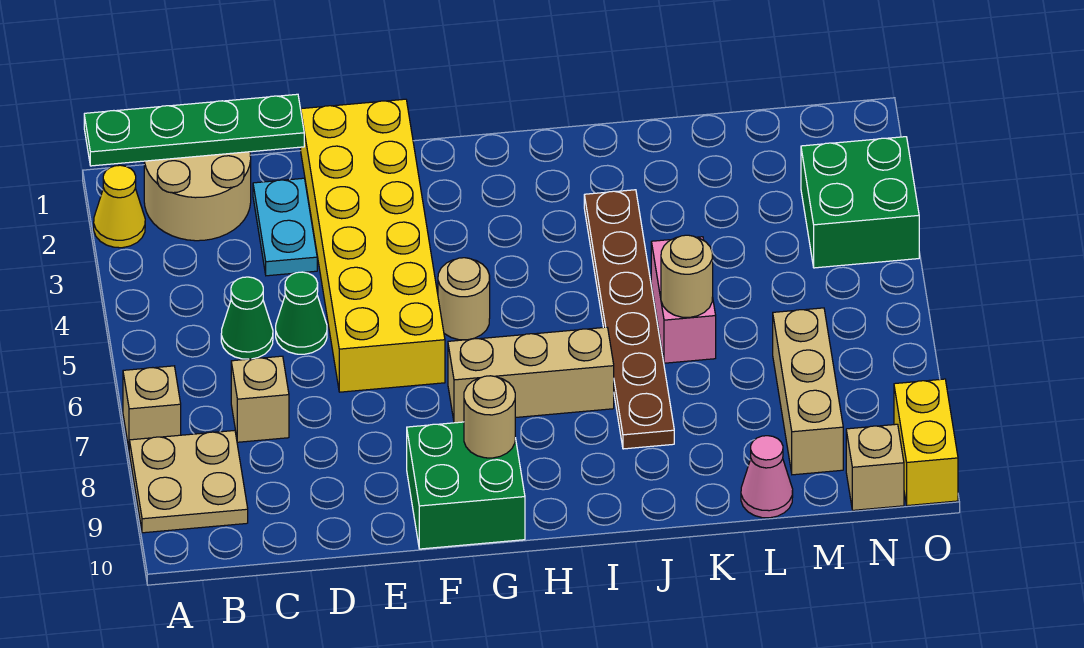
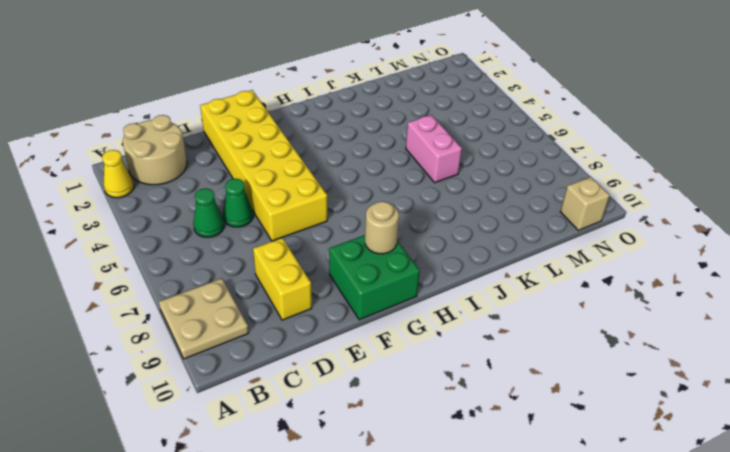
yellow 1x2 brick [253,238,312,320] -> yellow 1x2 brick moved to [894,379,958,506]
none -> tan 1x1 brick [123,366,181,448]
none -> tan 1x1 brick [231,356,289,442]
none -> cyan 1x2 plate [253,178,317,276]

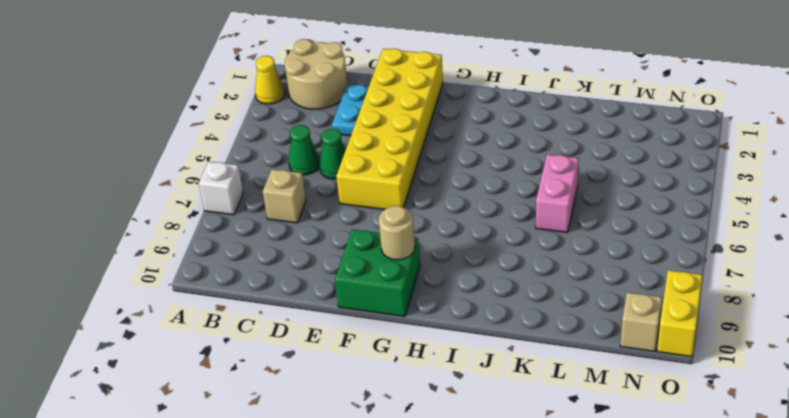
white 1x1 brick [199,162,243,215] -> tan 1x1 brick [123,366,181,448]
none -> tan 2x2 plate [129,430,248,533]
none -> tan 1x1 round brick [438,258,490,340]
none -> tan 1x3 brick [448,327,614,423]

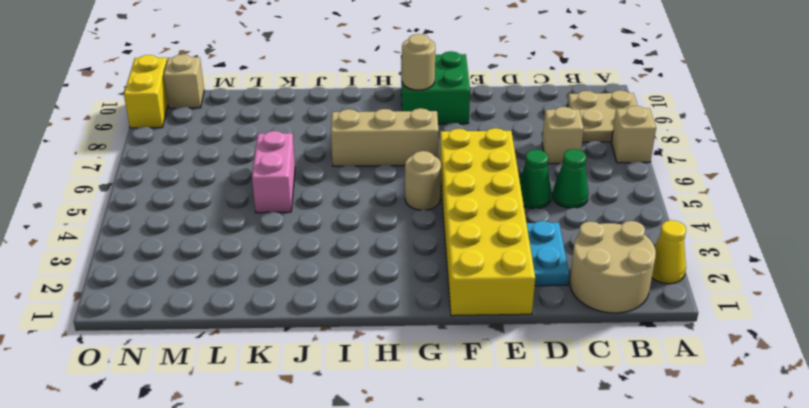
none -> brown 1x6 plate [584,190,674,449]
none -> pink 1x1 cone [741,436,793,518]
none -> tan 1x3 brick [773,308,843,475]

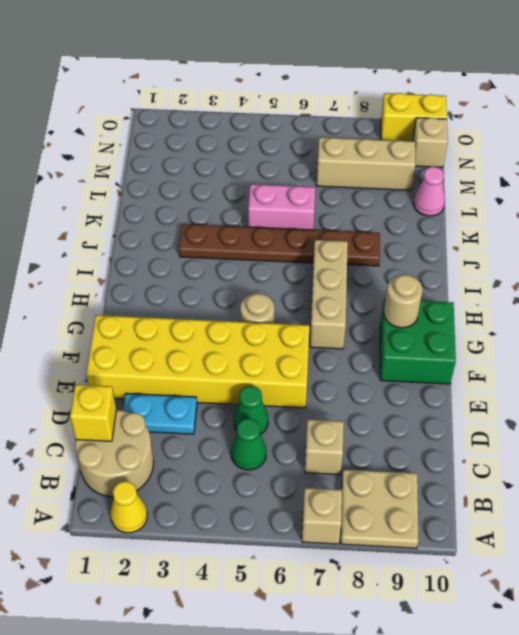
yellow 1x1 brick [70,385,116,441] -> green 1x4 plate [84,94,304,166]
none -> green 2x2 brick [801,137,919,268]
none -> tan 1x1 round brick [661,235,713,317]

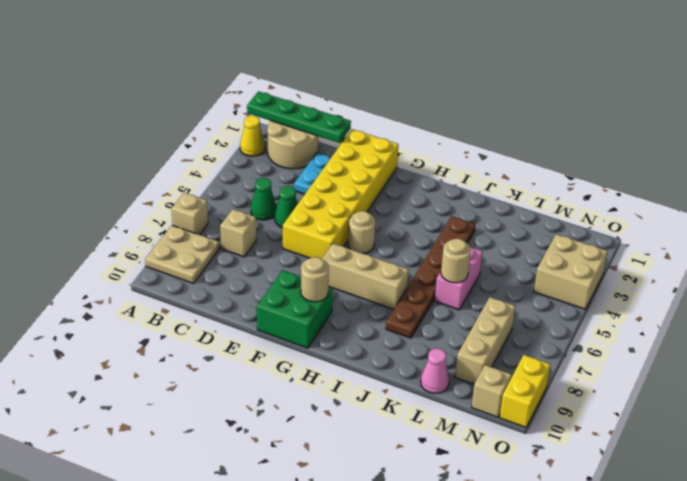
tan 2x2 brick [534,234,607,309] -> green 2x2 brick [801,137,919,268]

